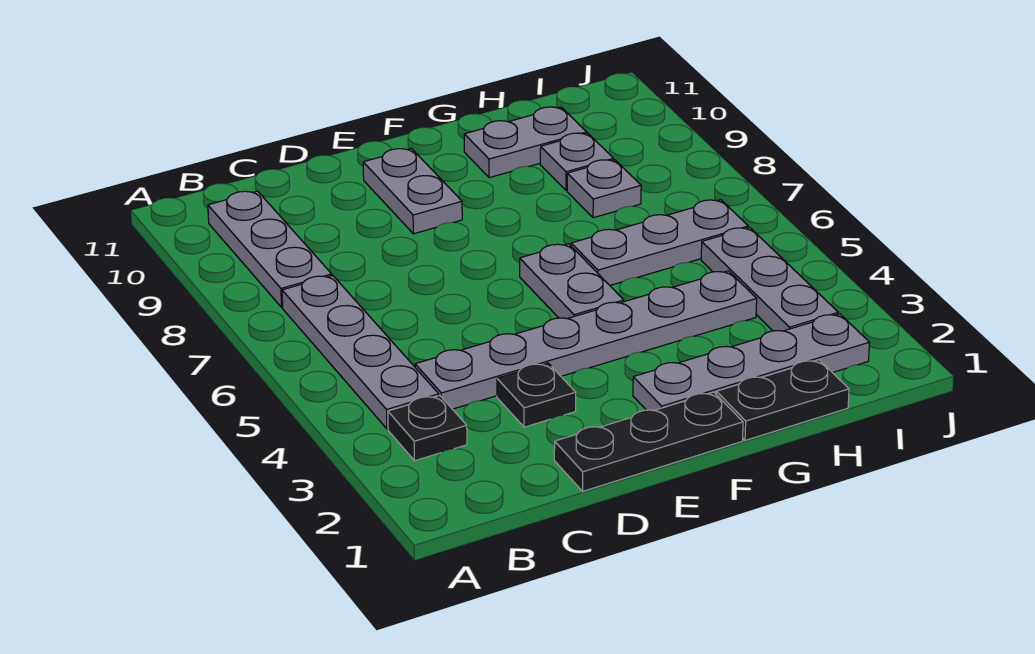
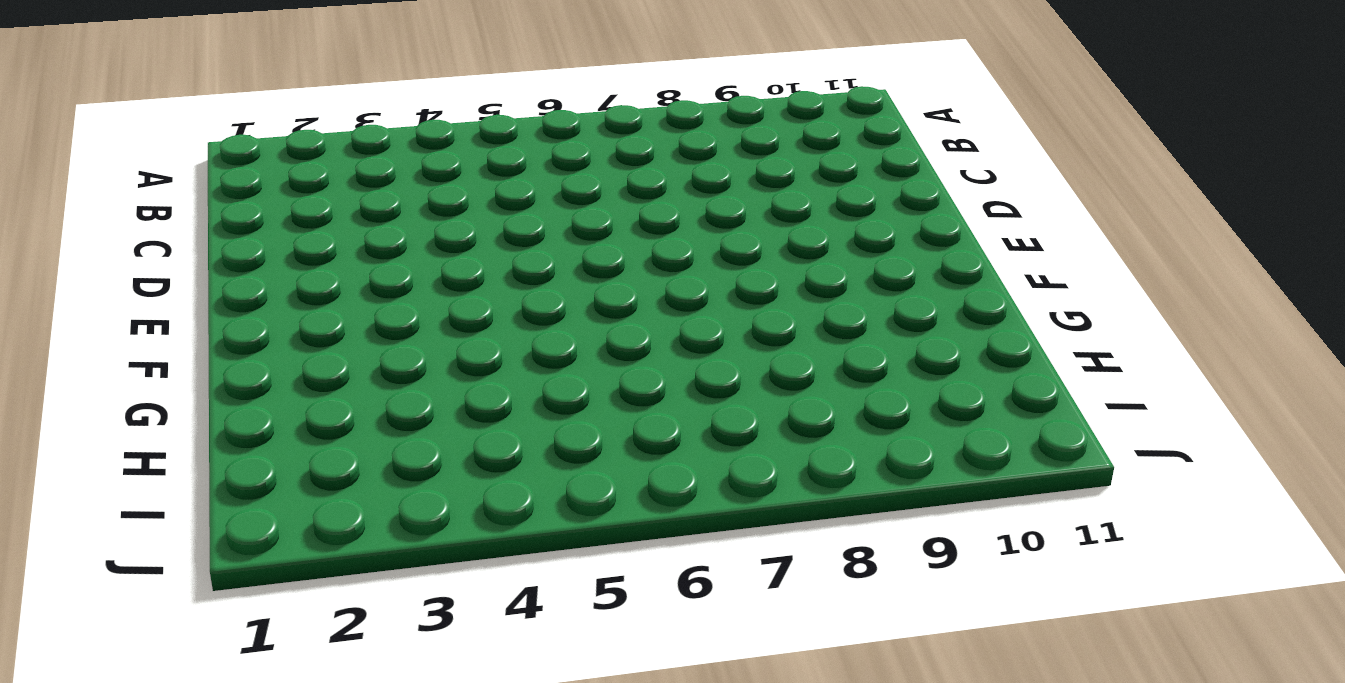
none -> black 1x1 plate [388,396,467,461]
none -> grey 1x4 plate [282,276,439,429]
none -> grey 1x3 plate [208,191,332,307]

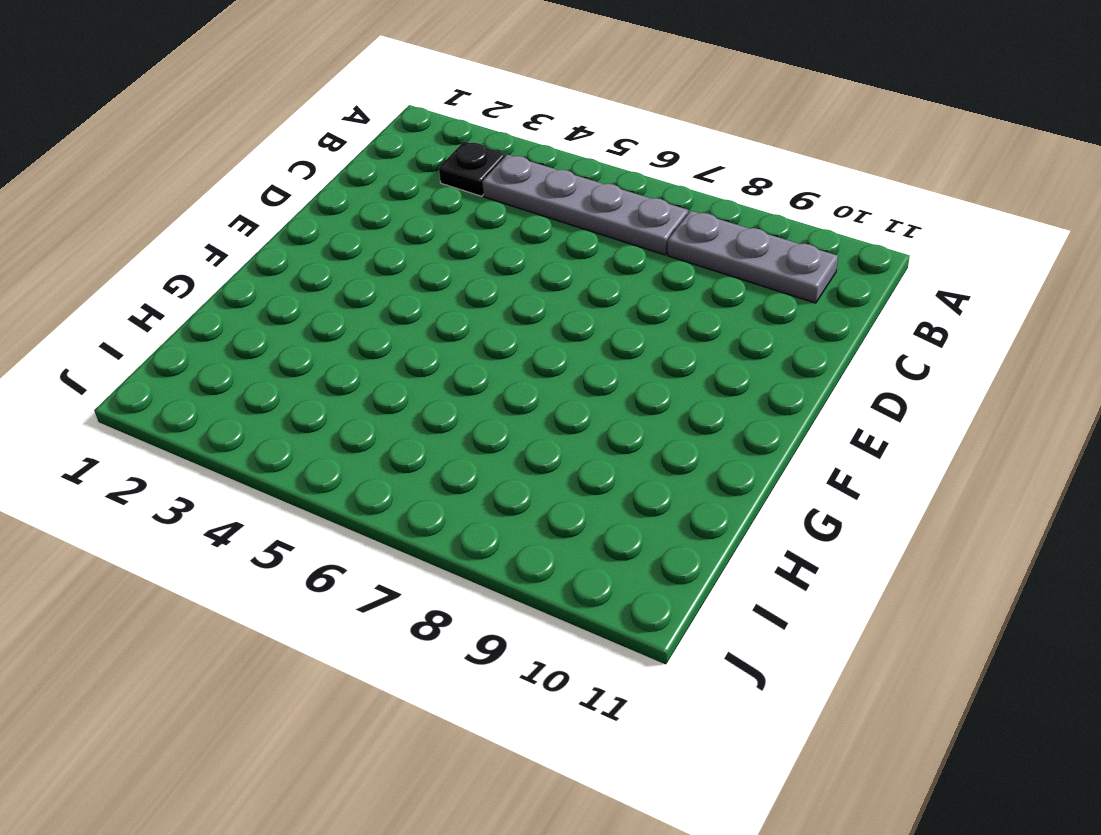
none -> grey 1x6 plate [415,271,757,409]
none -> black 1x3 plate [554,392,743,491]
none -> black 1x1 plate [497,363,576,427]

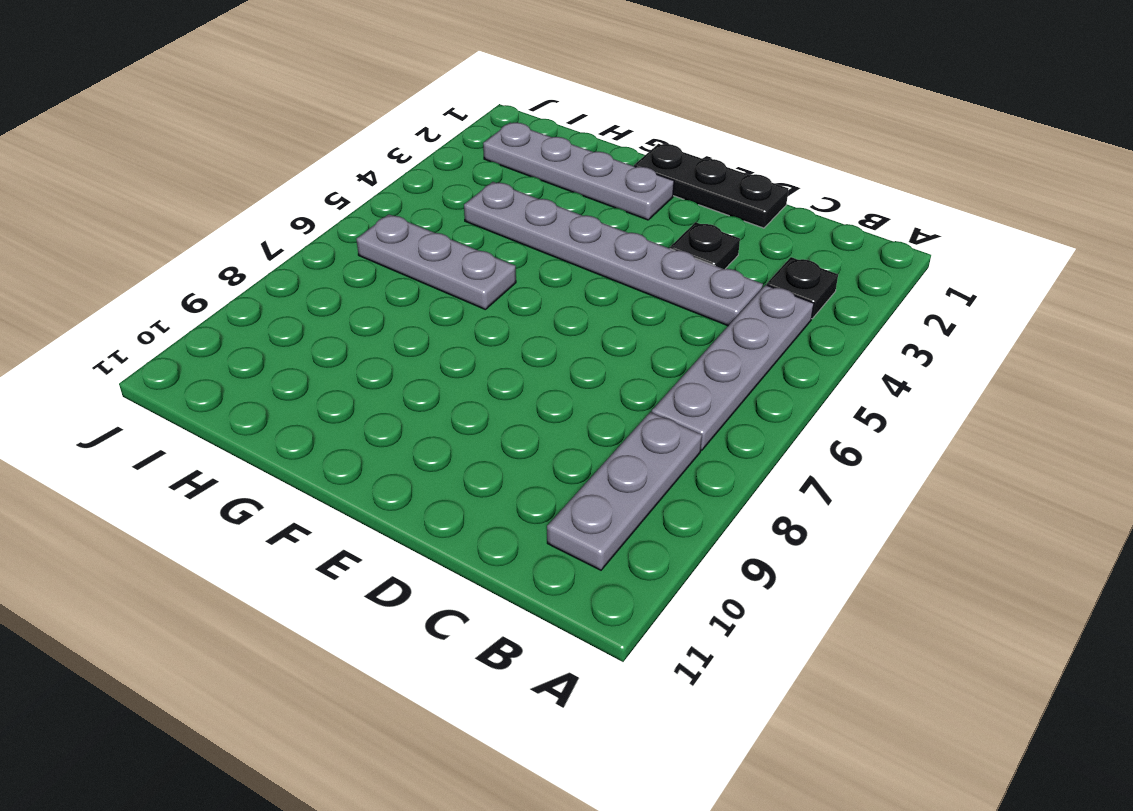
none -> grey 1x2 plate [363,149,462,234]
none -> grey 1x2 plate [520,244,624,319]
none -> black 1x2 plate [716,360,849,440]

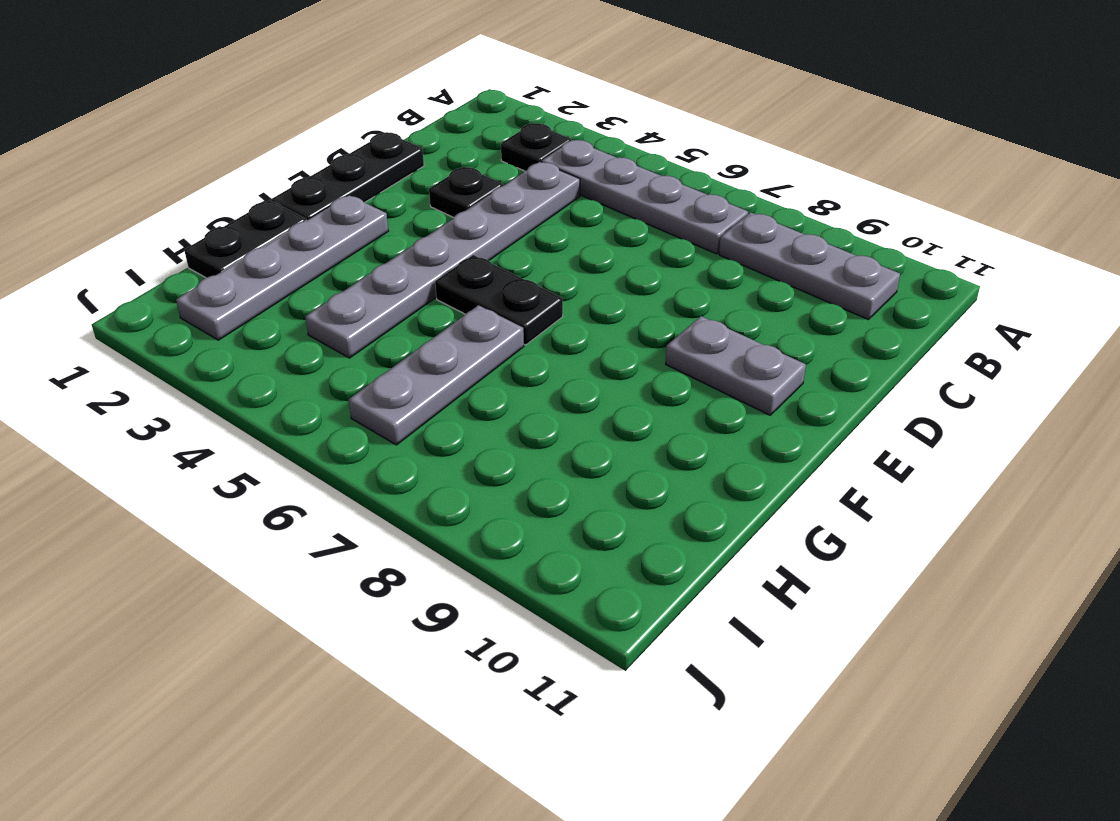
black 1x2 plate [435,255,563,345] -> grey 1x2 plate [520,244,624,319]
none -> grey 1x2 plate [464,107,587,178]
none -> grey 1x1 plate [567,160,641,218]
none -> grey 1x1 plate [540,133,614,190]

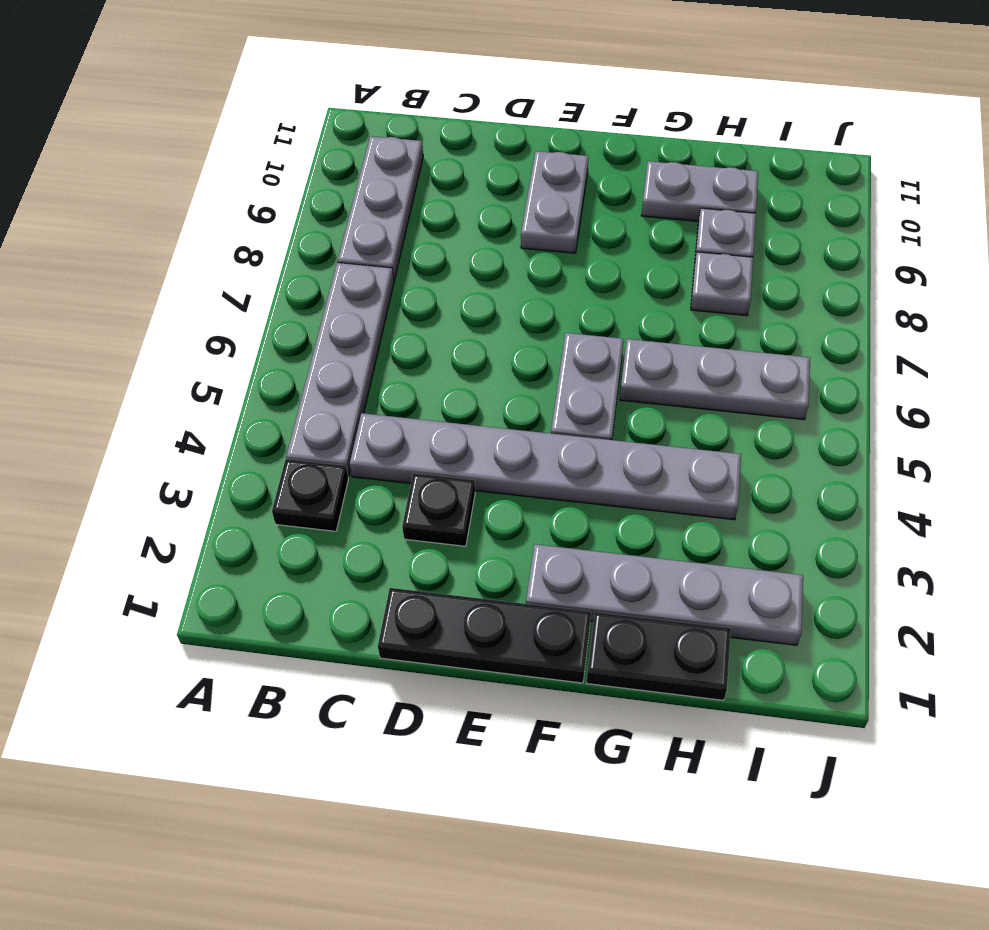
none -> grey 1x3 plate [701,227,838,331]

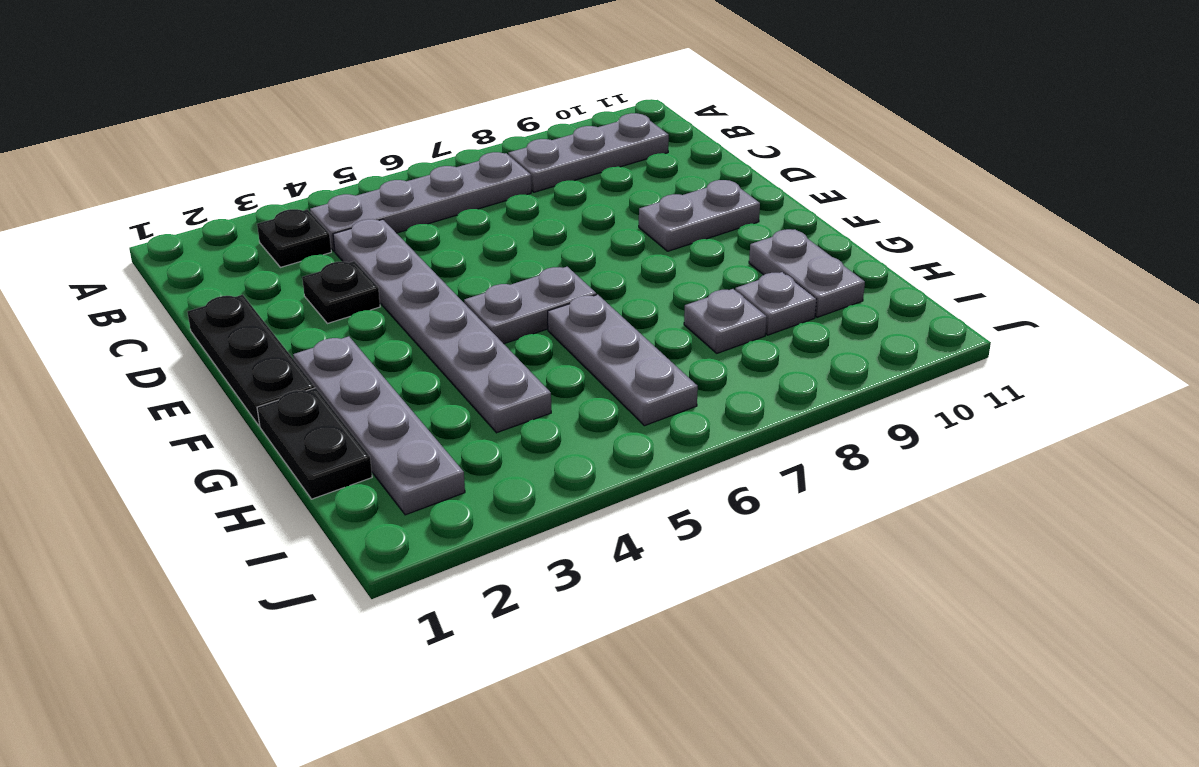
none -> grey 1x3 plate [701,227,838,331]

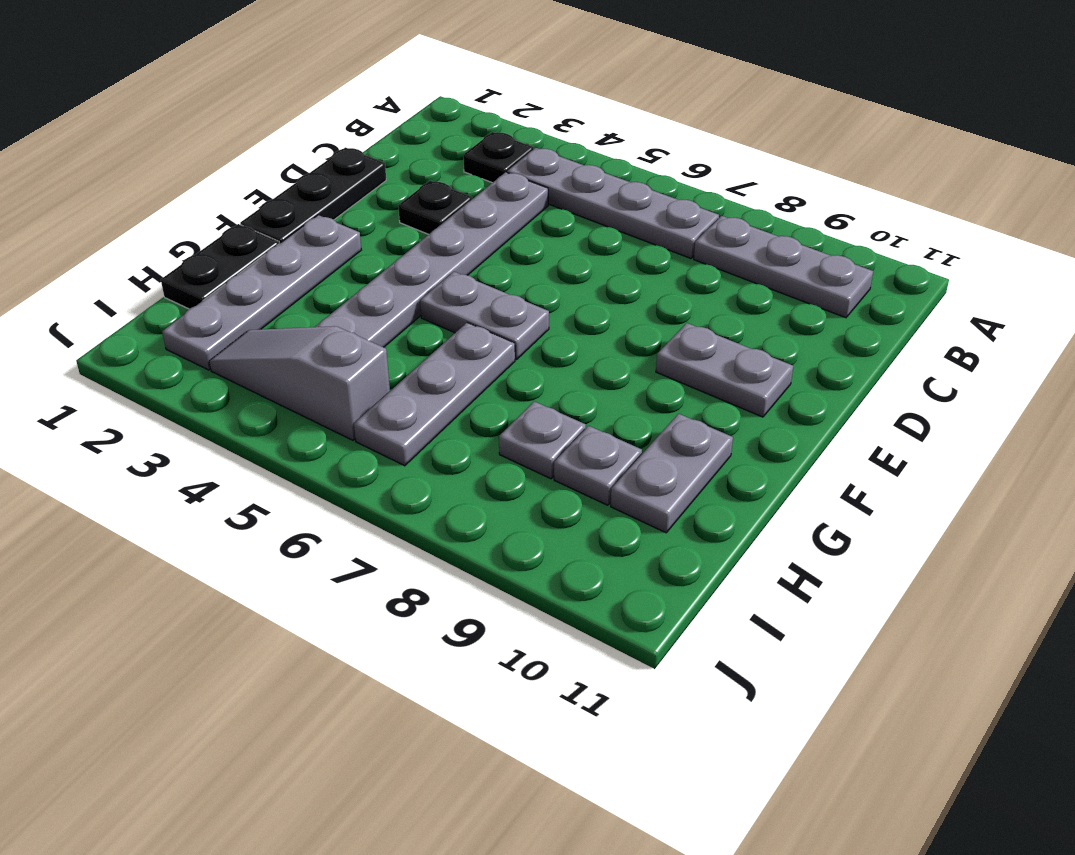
grey 1x3 slope [209,326,390,440] -> grey 1x3 plate [701,227,838,331]

